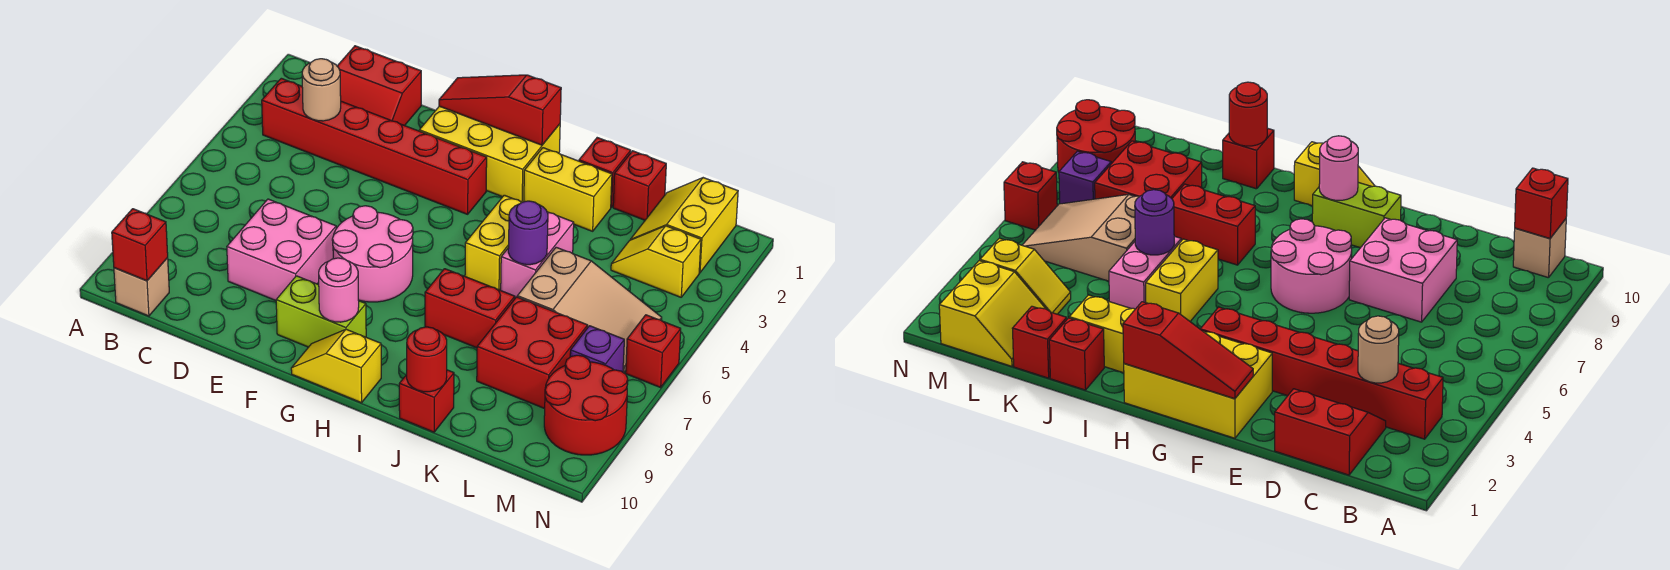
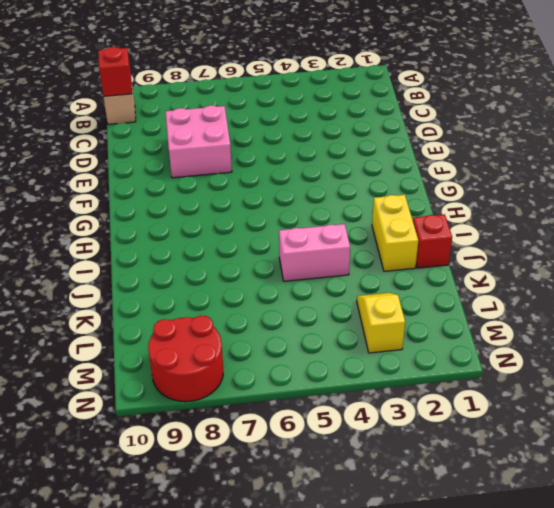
none -> red 1x6 brick [262,78,487,214]
none -> red 2x2 slope [337,46,421,126]
none -> yellow 2x3 brick [419,106,560,202]

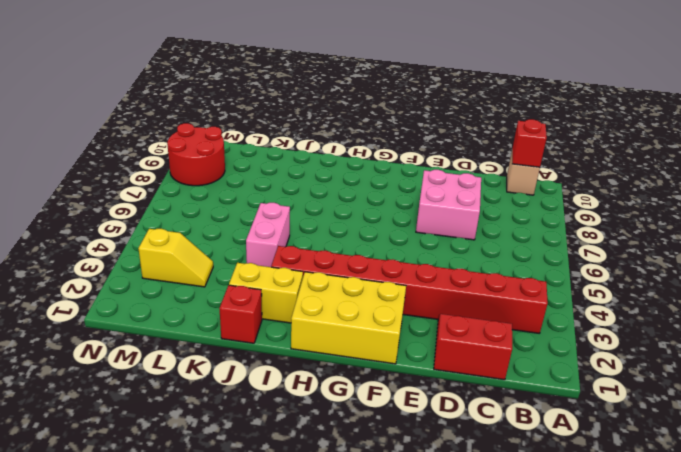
red 1x8 brick [271,246,548,333] -> red 1x6 brick [262,78,487,214]
none -> pink 2x2 round brick [332,206,413,302]
none -> lime 1x2 brick [276,276,366,347]
none -> yellow 1x2 slope [291,329,381,403]

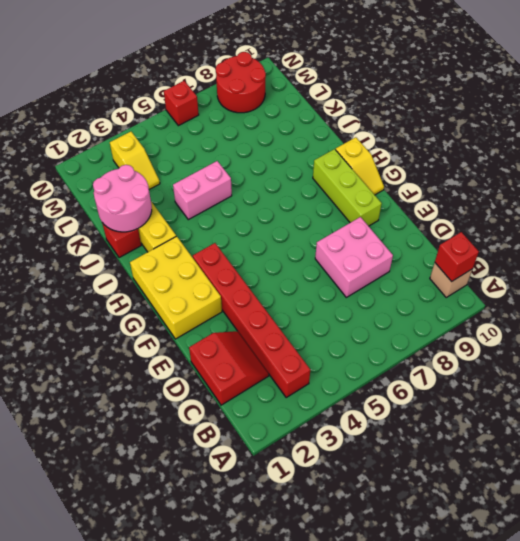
lime 1x3 brick [313,149,382,226] -> lime 1x2 brick [276,276,366,347]
pink 2x2 round brick [93,165,152,232] -> pink 2x2 round brick moved to [332,206,413,302]
none -> yellow 1x2 brick [465,195,522,290]
none -> red 1x2 brick [425,269,515,348]
none -> red 1x1 brick [399,370,454,432]

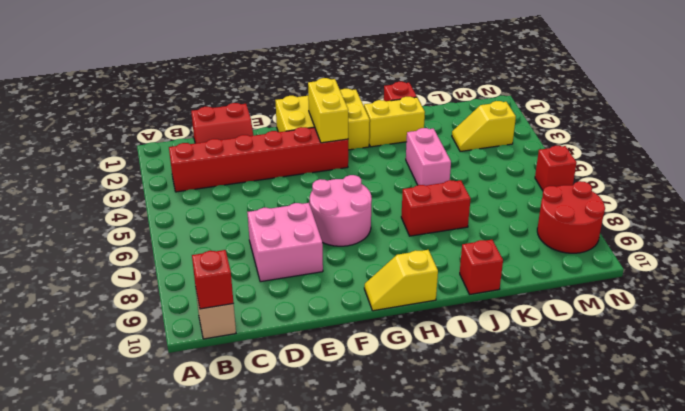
yellow 1x2 brick [308,78,348,143] -> yellow 1x2 brick moved to [465,195,522,290]
none -> lime 1x2 brick [276,276,366,347]
none -> red 1x1 brick [613,151,666,220]
none -> tan 2x3 slope [517,247,662,373]

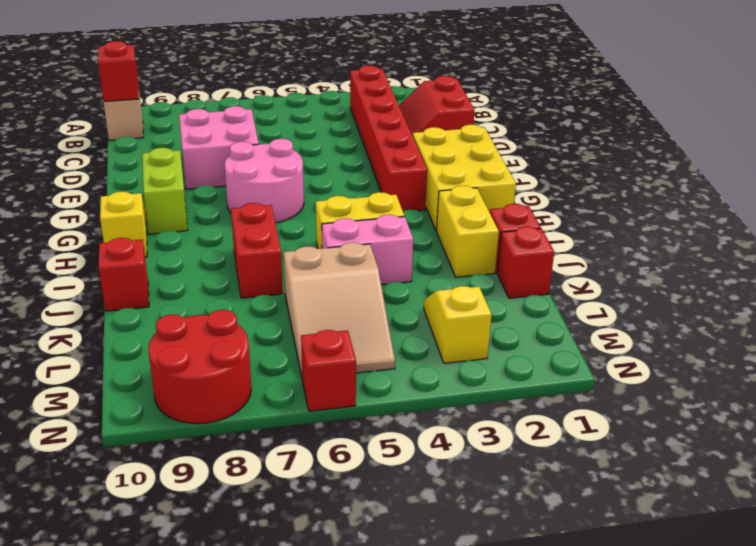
none -> red 2x2 brick [477,297,588,409]
none -> yellow 2x2 slope [630,178,738,273]
none -> purple 1x1 brick [570,326,624,372]

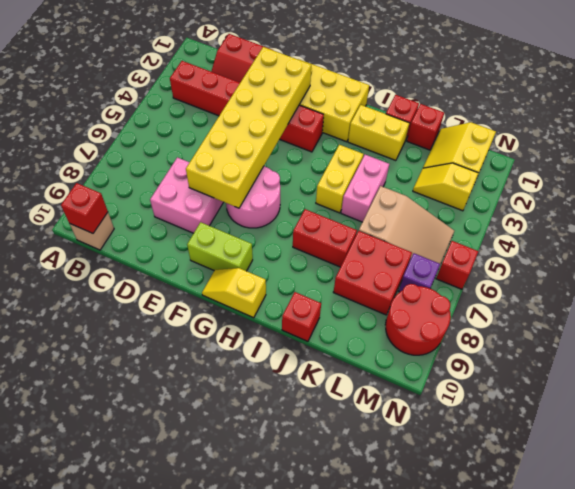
yellow 2x6 brick [186,47,311,208] -> none
none -> tan 1x1 round brick [302,59,341,121]
none -> red 1x3 slope [439,75,561,145]
none -> pink 1x1 round brick [319,258,359,322]

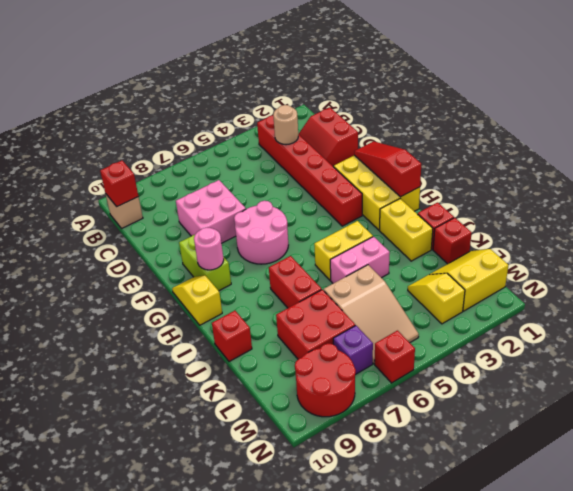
none -> purple 1x1 round brick [508,201,548,265]
none -> red 1x1 round brick [407,327,447,392]

